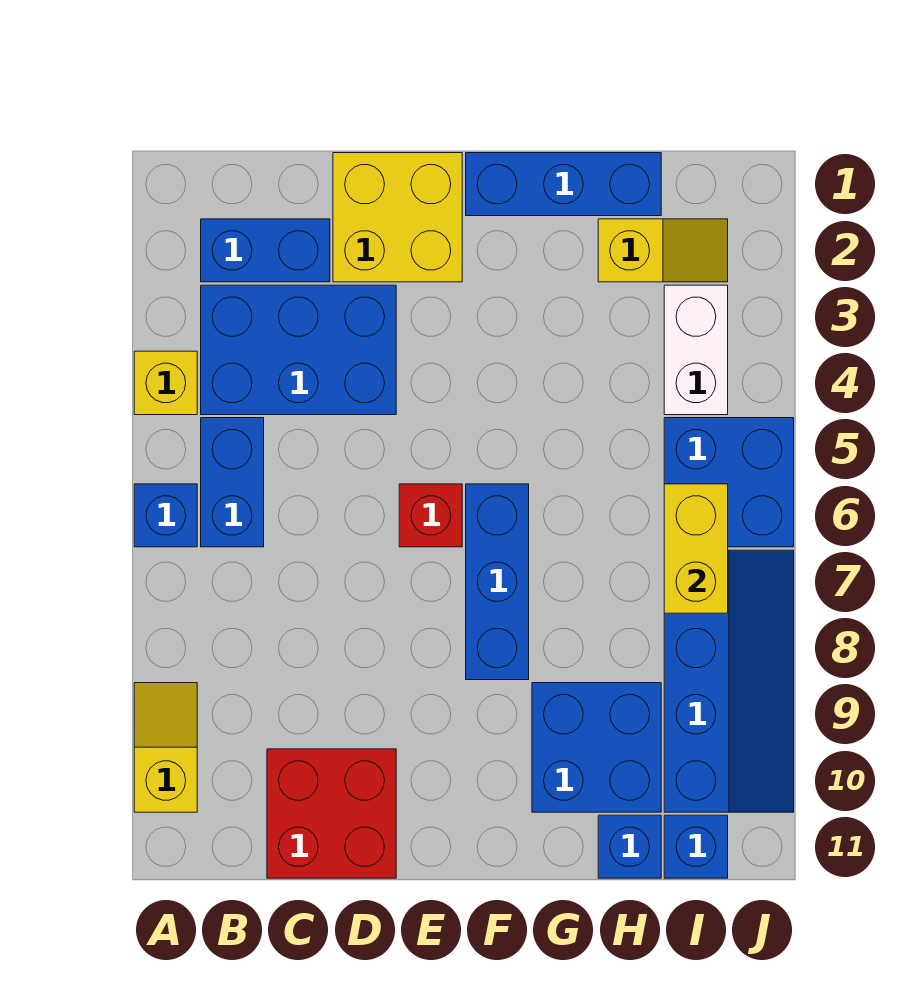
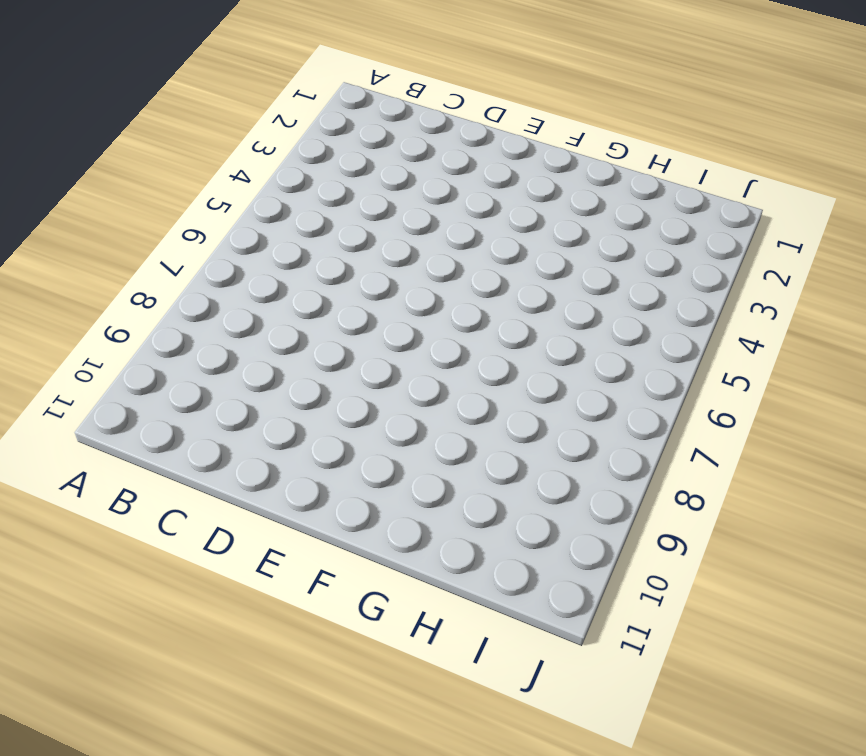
none -> yellow 1x1 brick [134,351,197,415]
none -> blue 1x1 brick [134,484,197,547]
none -> yellow 1x2 slope [134,683,197,812]

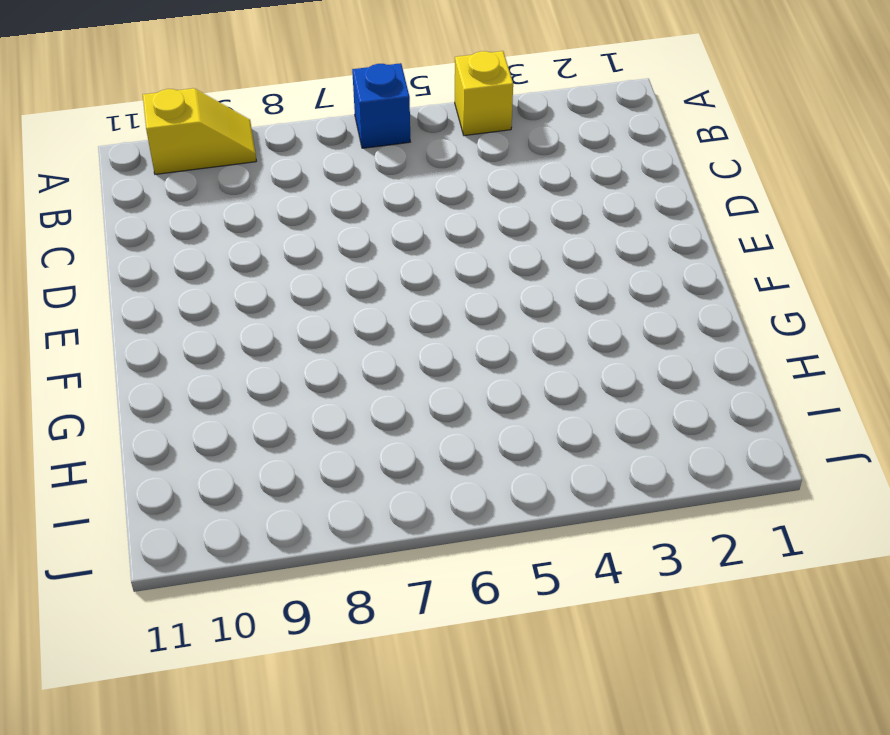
none -> blue 1x2 brick [201,219,330,282]
none -> blue 2x3 brick [201,285,396,415]
none -> blue 1x2 brick [201,418,264,547]

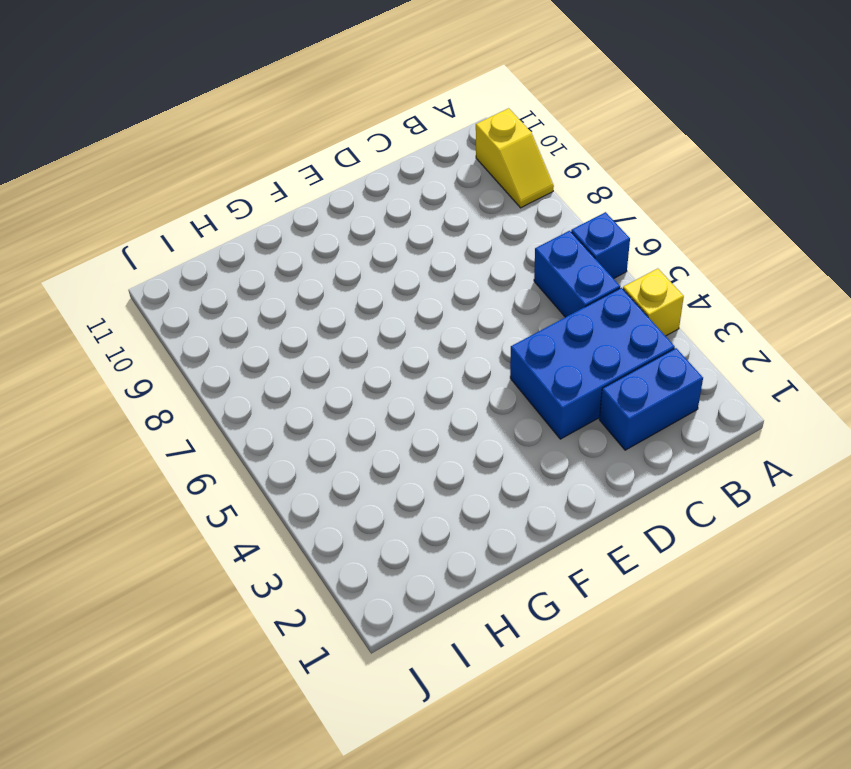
none -> red 2x2 brick [267,749,396,878]
none -> yellow 2x2 brick [333,153,462,282]
none -> red 1x1 brick [399,484,462,547]

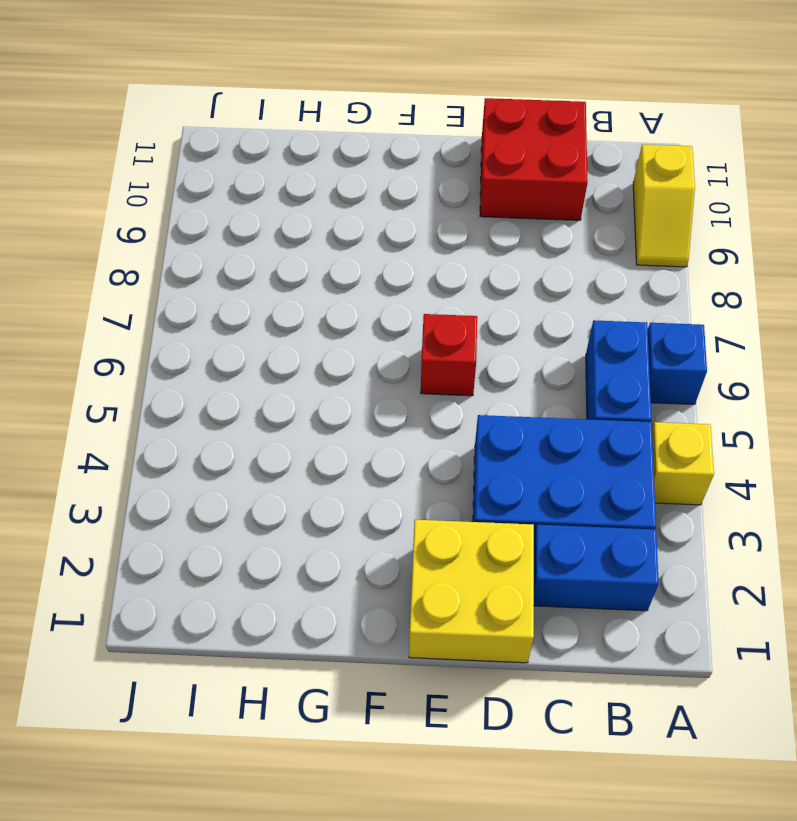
none -> blue 1x3 brick [466,153,661,216]
none -> blue 1x3 brick [466,484,529,680]
none -> blue 2x2 brick [532,683,661,812]

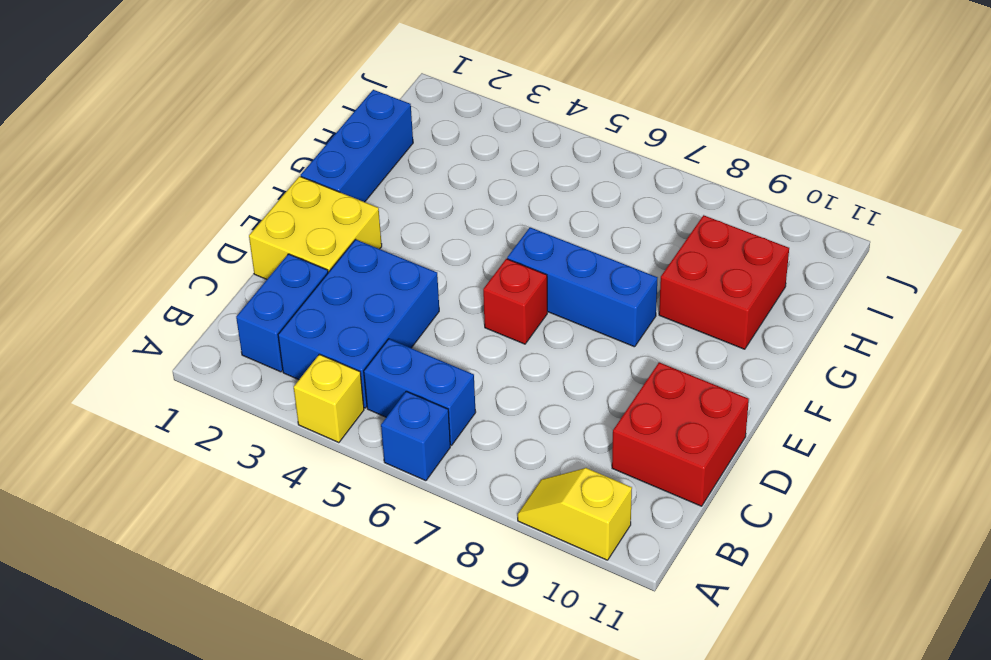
red 2x2 brick [659,215,789,349] -> blue 2x2 brick [532,683,661,812]
none -> yellow 1x2 slope [598,219,728,282]
none -> blue 1x1 brick [598,815,661,878]
none -> white 1x2 brick [664,285,728,415]

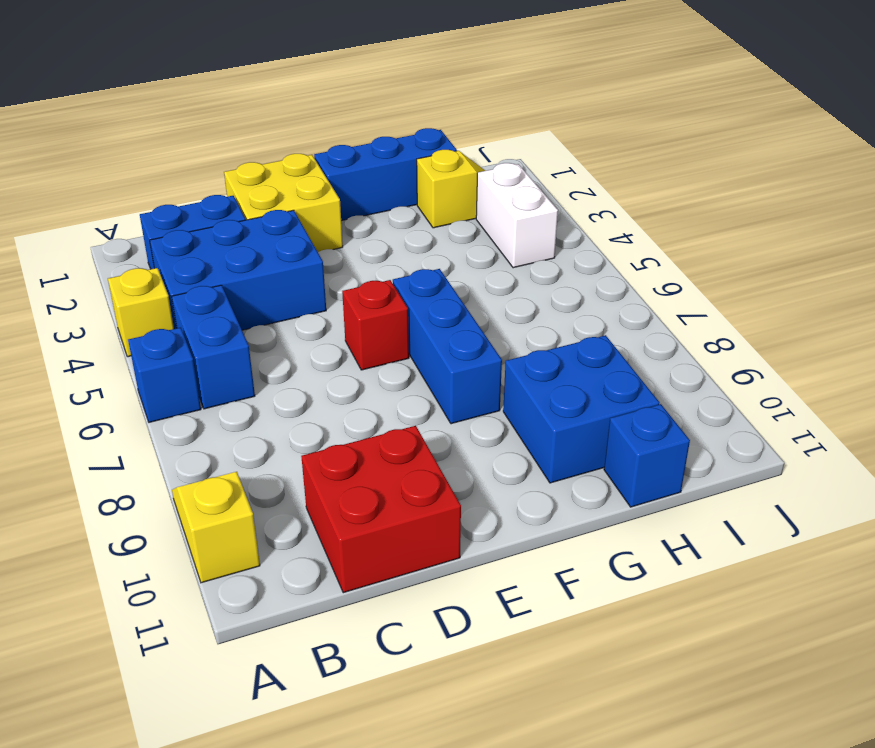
none -> blue 2x2 brick [664,418,794,547]
none -> blue 2x4 slope [664,550,794,812]
none -> blue 1x1 brick [664,815,728,878]

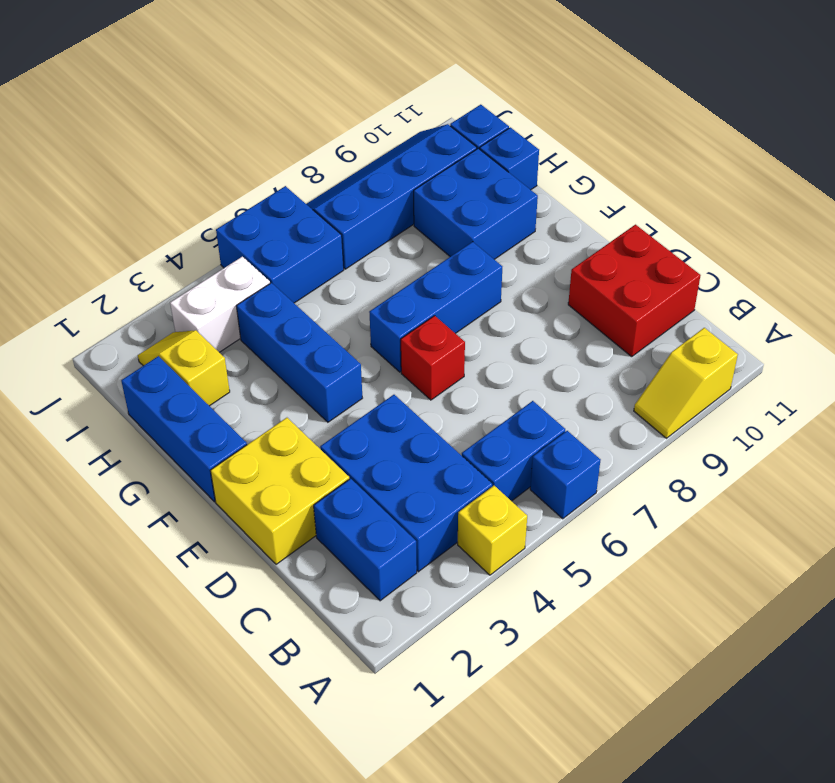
blue 1x3 brick [236,283,362,422] -> none
none -> yellow 1x2 brick [664,484,728,613]

